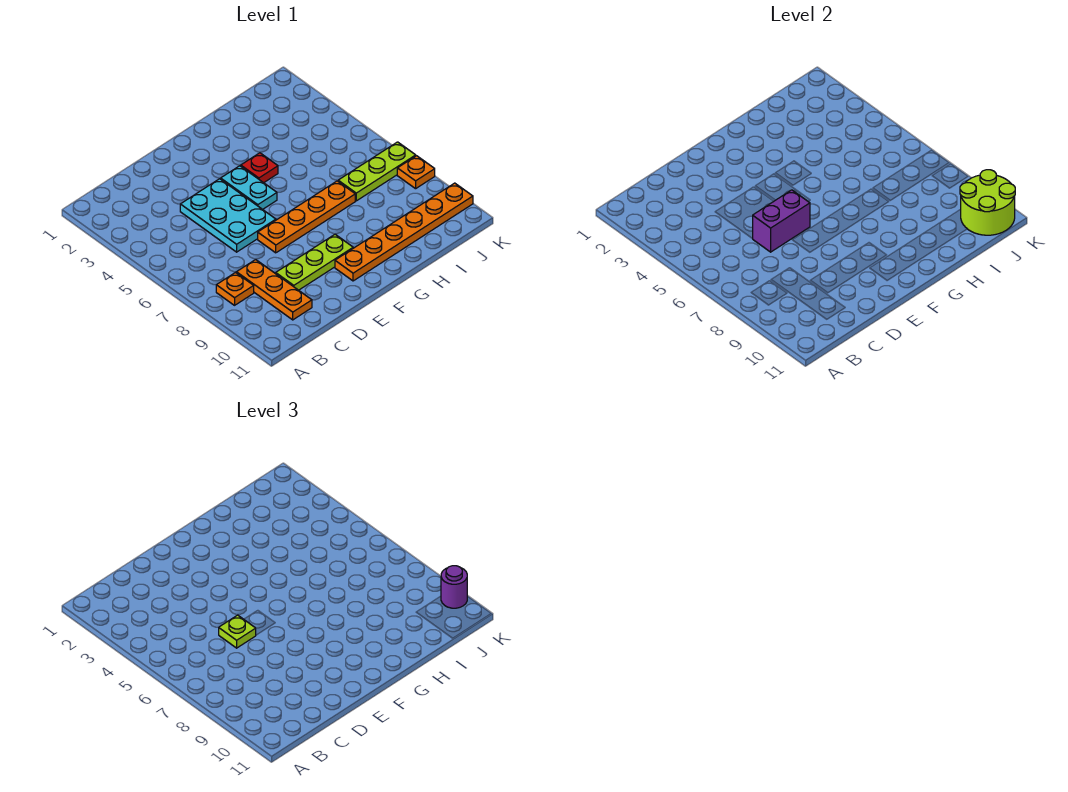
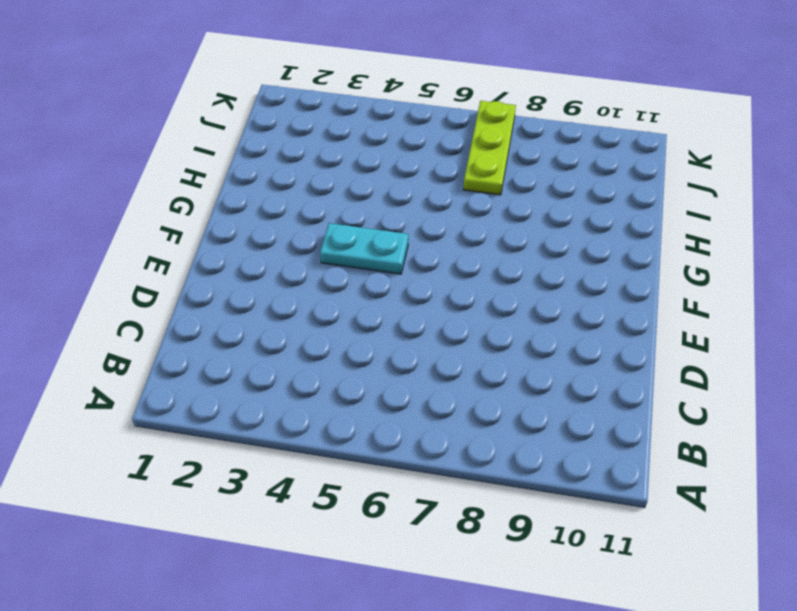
none -> orange 1x1 plate [216,273,254,305]
none -> orange 1x3 plate [236,260,312,320]
none -> cyan 2x3 plate [180,179,276,252]

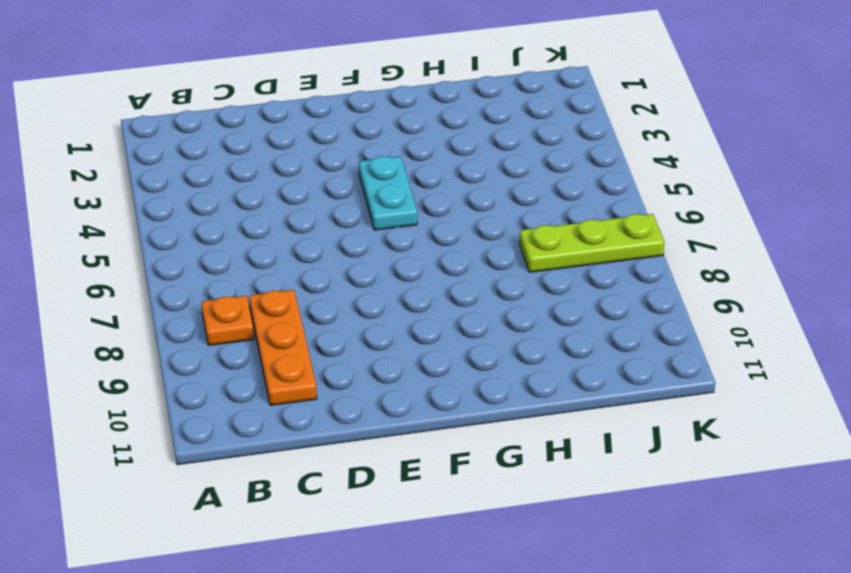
none -> cyan 2x3 plate [180,179,276,252]
none -> lime 1x3 plate [276,234,353,290]
none -> orange 1x4 plate [258,181,355,253]

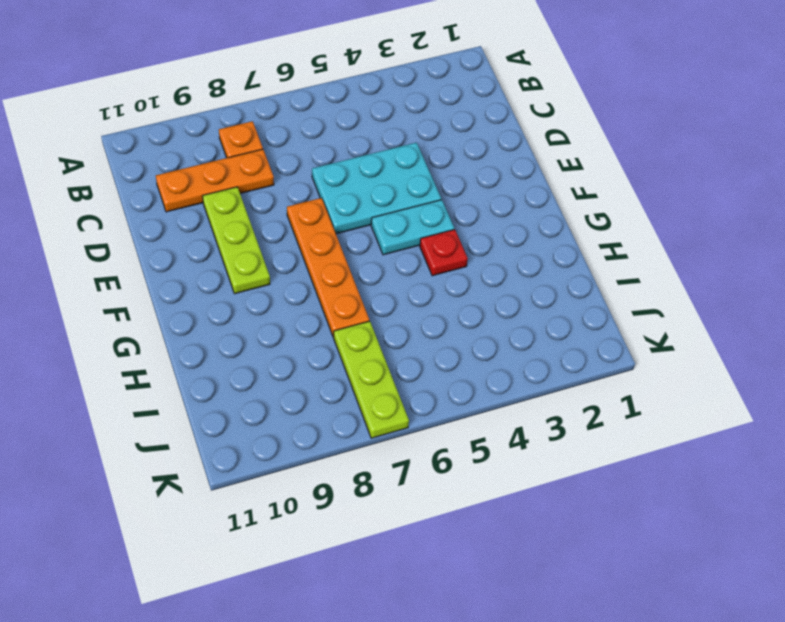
none -> orange 1x6 plate [335,183,473,281]
none -> orange 1x1 plate [397,156,435,189]
none -> purple 1x2 brick [753,190,810,252]

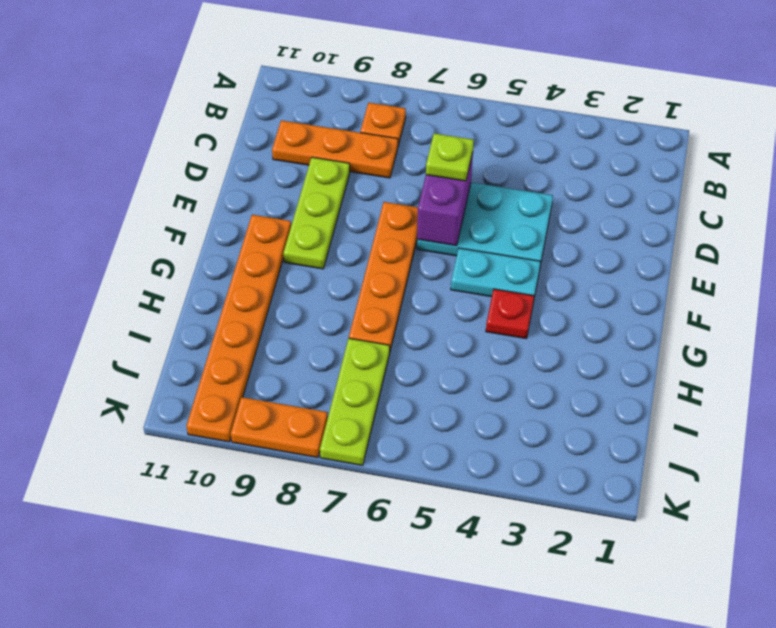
orange 1x2 plate [231,397,328,458] -> orange 1x1 plate [397,156,435,189]
none -> lime 2x2 round brick [960,170,1015,235]
none -> purple 1x1 round brick [441,566,467,608]

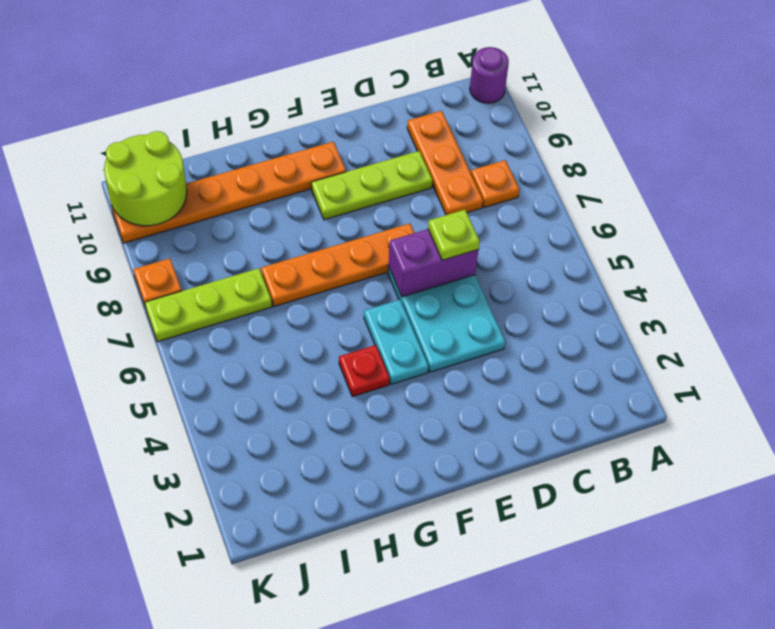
purple 1x1 round brick [470,47,509,103] -> purple 1x1 round brick moved to [441,566,467,608]

